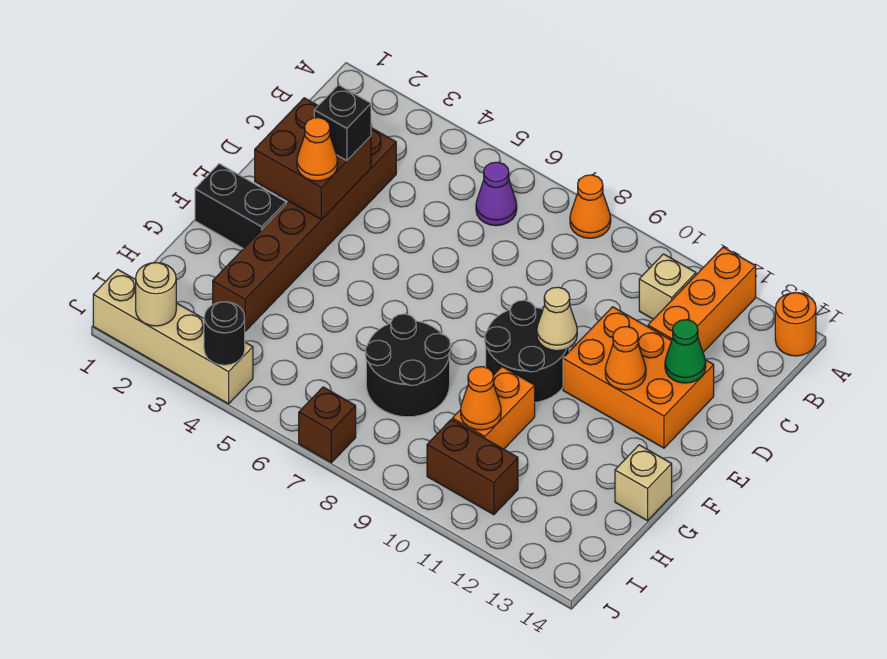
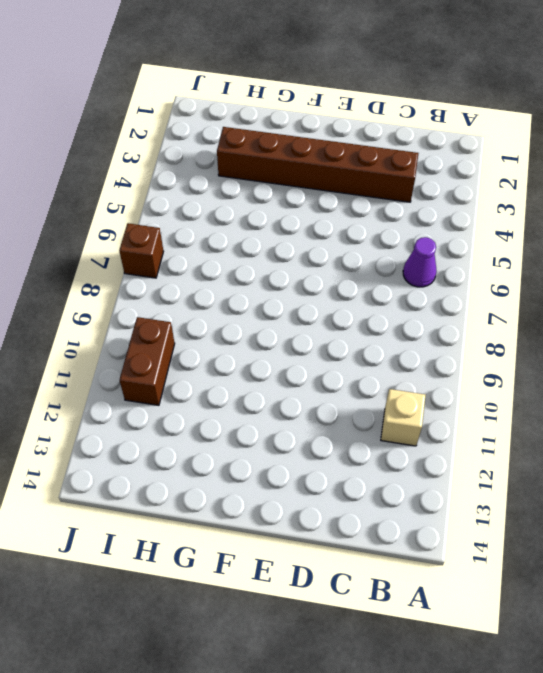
none -> orange 1x1 cone [570,175,611,238]
none -> orange 1x3 brick [648,247,756,352]
none -> orange 1x1 round brick [775,293,816,356]

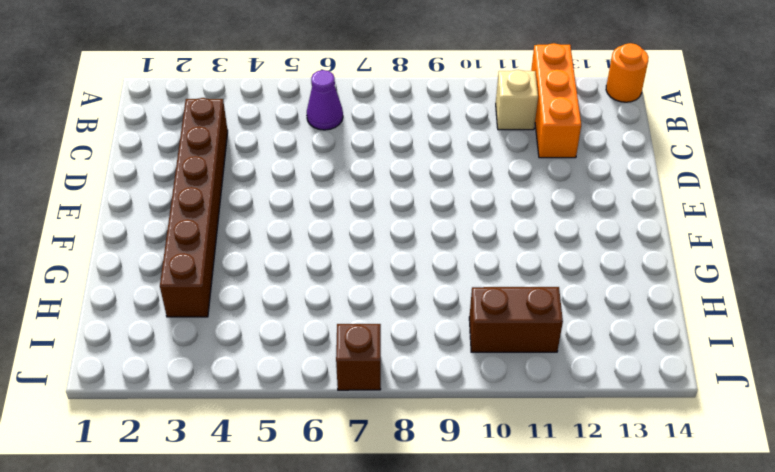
none -> orange 1x1 cone [570,175,611,238]
none -> orange 2x3 brick [563,307,714,448]
none -> black 2x2 round brick [485,300,569,402]

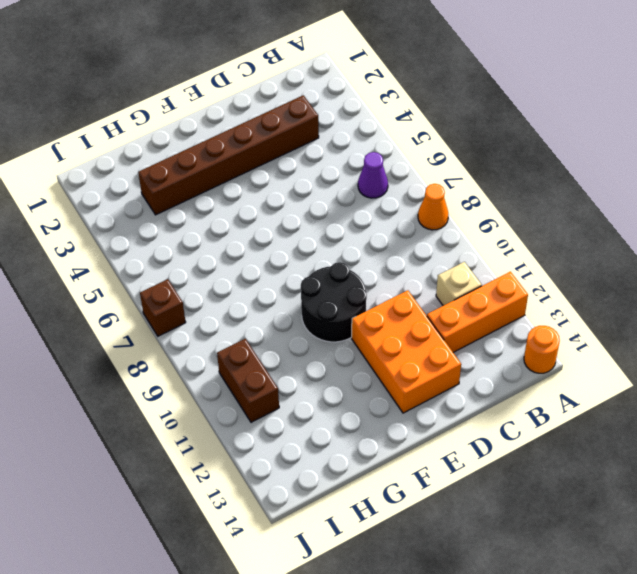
none -> black 1x2 brick [195,164,286,249]
none -> black 2x2 round brick [365,314,450,417]
none -> orange 1x2 brick [452,367,535,449]

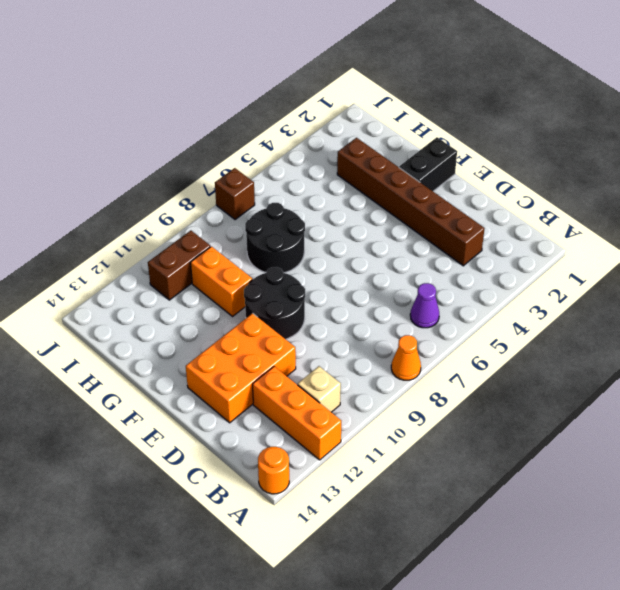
none -> tan 1x1 brick [615,445,672,521]
none -> tan 1x4 brick [93,269,253,404]
none -> brown 2x2 brick [255,98,371,220]

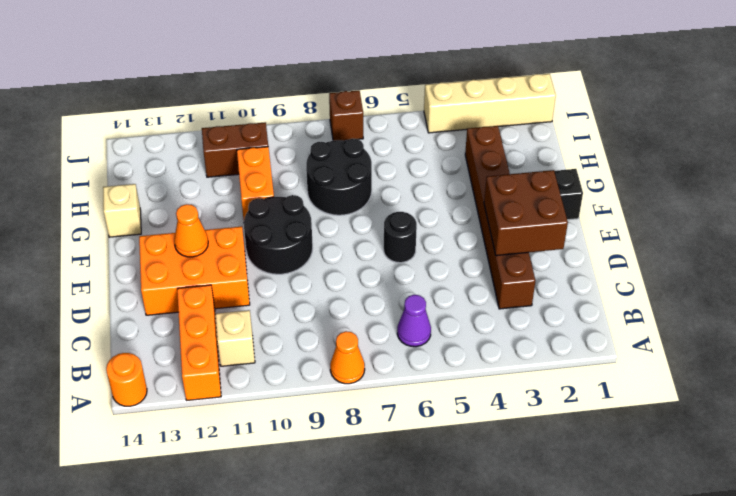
black 1x1 round brick [384,212,417,263] -> black 1x1 round brick moved to [204,302,245,365]
none -> green 1x1 cone [665,320,706,383]
none -> tan 1x1 cone [537,287,577,351]
none -> orange 1x1 cone [461,367,501,430]

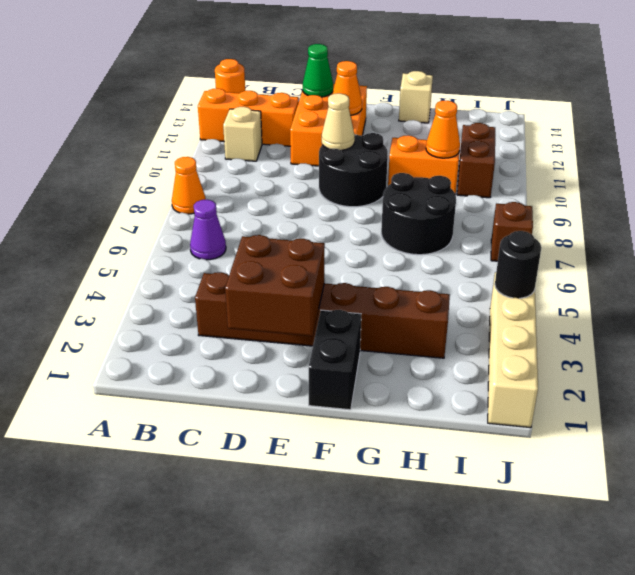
none -> tan 1x1 round brick [136,263,176,326]
none -> black 1x1 brick [314,85,371,161]
none -> orange 1x1 cone [297,118,338,181]

